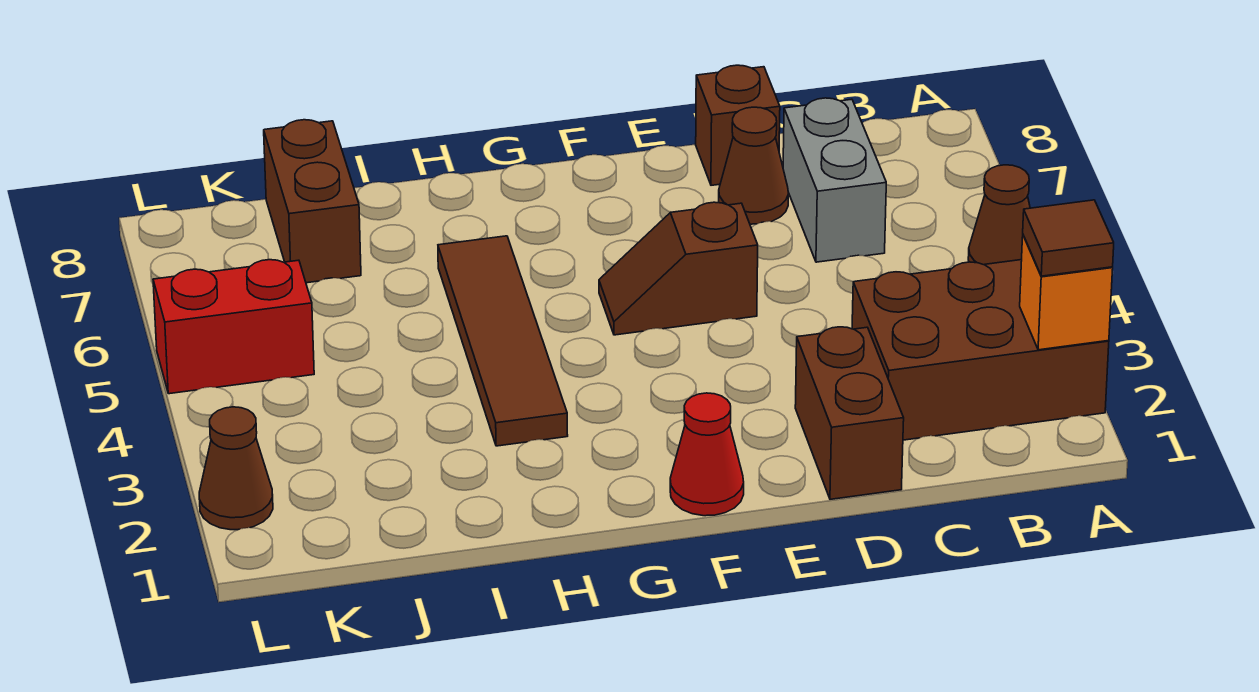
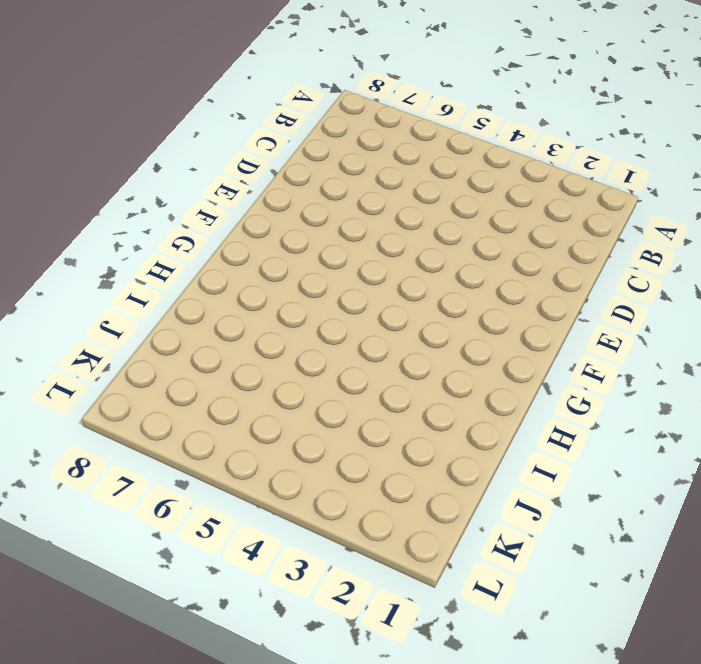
none -> brown 2x3 brick [852,260,1109,440]
none -> brown 1x1 cone [968,165,1030,265]
none -> grey 1x2 brick [783,98,886,262]

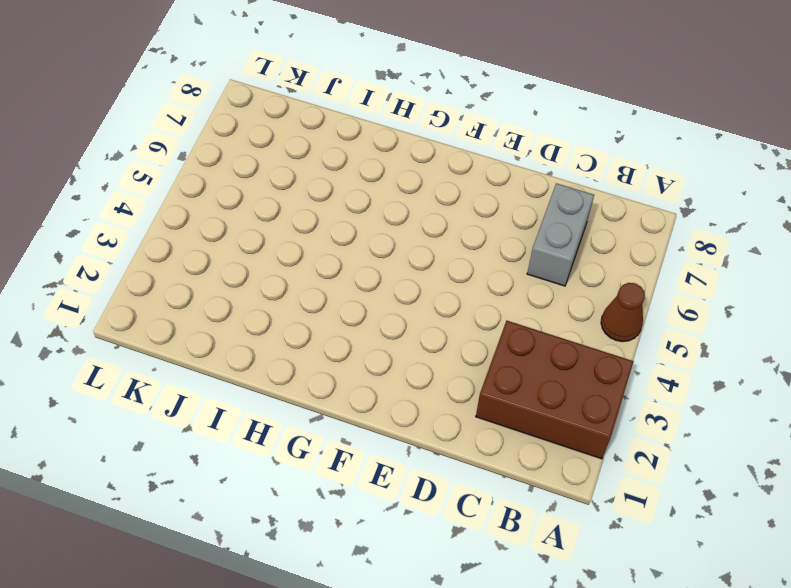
none -> brown 1x2 brick [795,327,904,499]
none -> brown 1x1 cone [719,107,788,224]
none -> brown 1x1 brick [696,65,780,185]

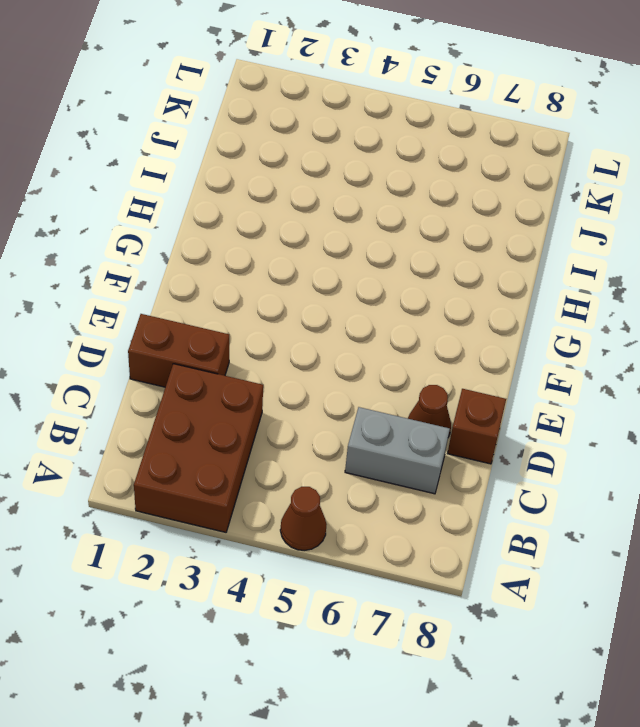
none -> brown 1x2 slope [599,202,758,335]
none -> red 1x1 cone [670,393,744,516]
none -> brown 1x4 tile [438,236,568,446]

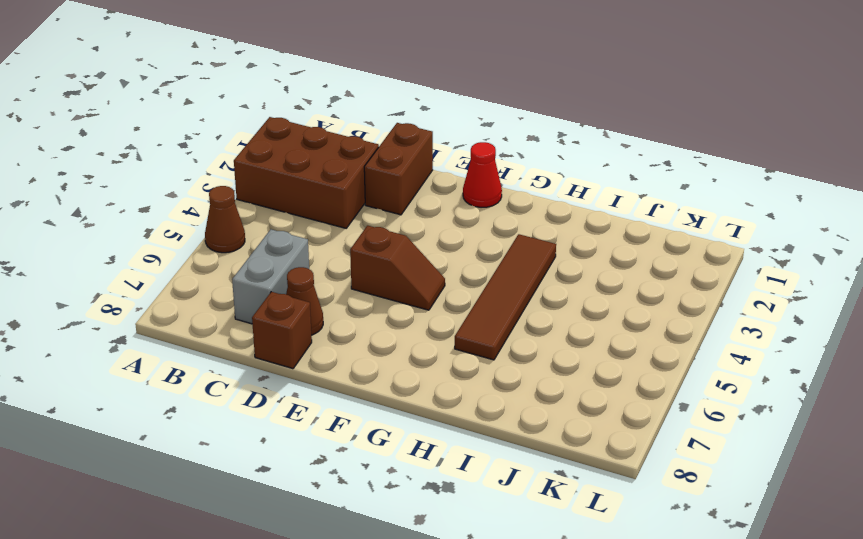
none -> brown 1x2 brick [264,120,361,283]
none -> red 1x2 brick [153,260,314,394]
none -> brown 1x1 cone [199,407,273,530]

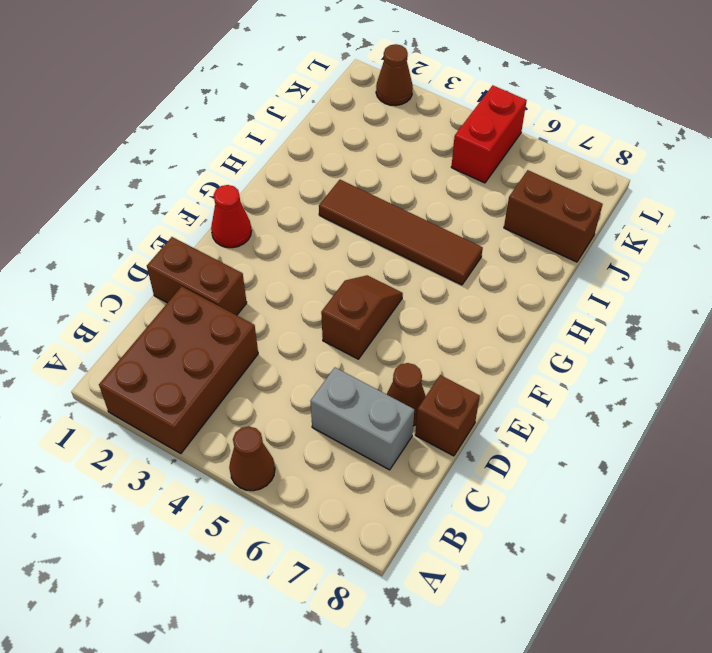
none -> orange 1x1 brick [1020,235,1113,350]
none -> brown 1x1 tile [1023,200,1114,276]

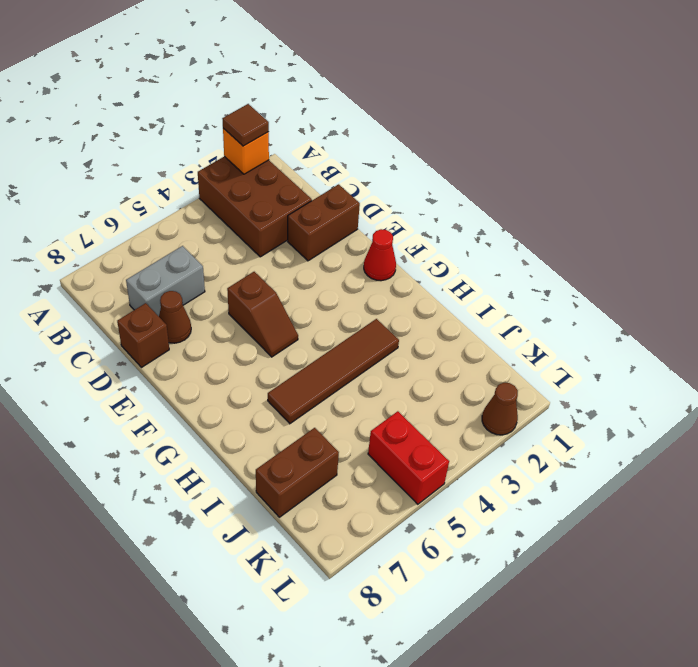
none -> brown 1x1 cone [968,165,1030,265]

